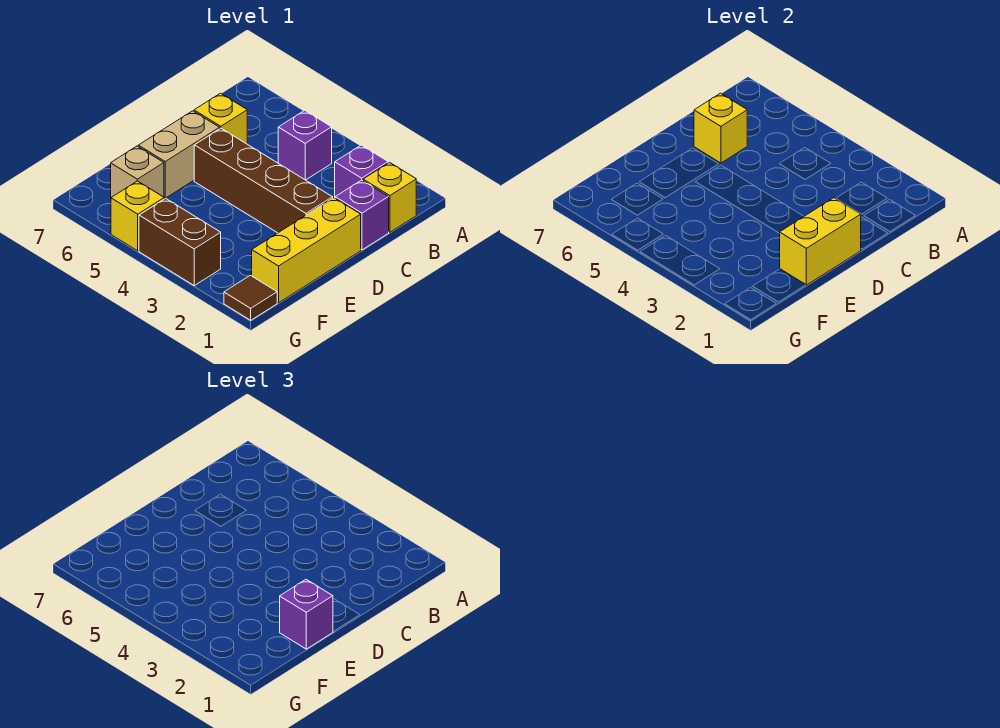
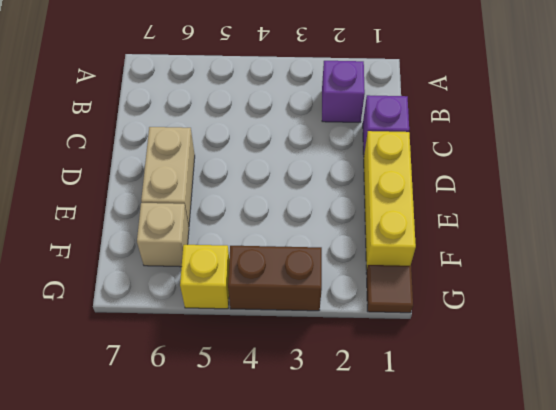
none -> yellow 1x1 brick [363,163,416,232]
none -> purple 1x1 brick [278,110,332,180]
none -> yellow 1x1 brick [194,93,247,144]

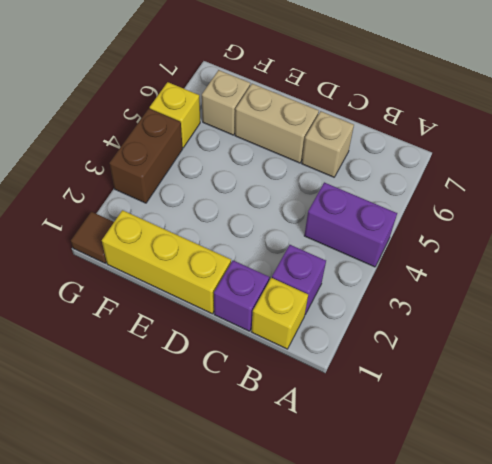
purple 1x2 brick [304,182,397,267] -> purple 1x1 brick [278,110,332,180]
tan 1x1 brick [302,111,354,177] -> yellow 1x1 brick [194,93,247,144]
none -> brown 1x4 brick [194,128,333,233]
none -> yellow 1x1 brick [694,93,747,163]
none -> yellow 1x2 brick [780,198,861,285]

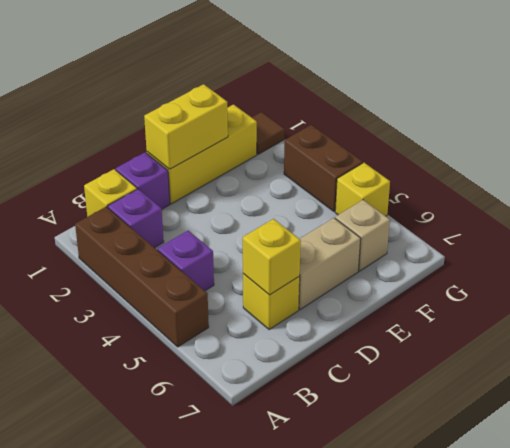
brown 1x4 brick [75,207,209,347] -> brown 1x4 brick moved to [194,128,333,233]
none -> purple 1x1 brick [280,579,333,649]

